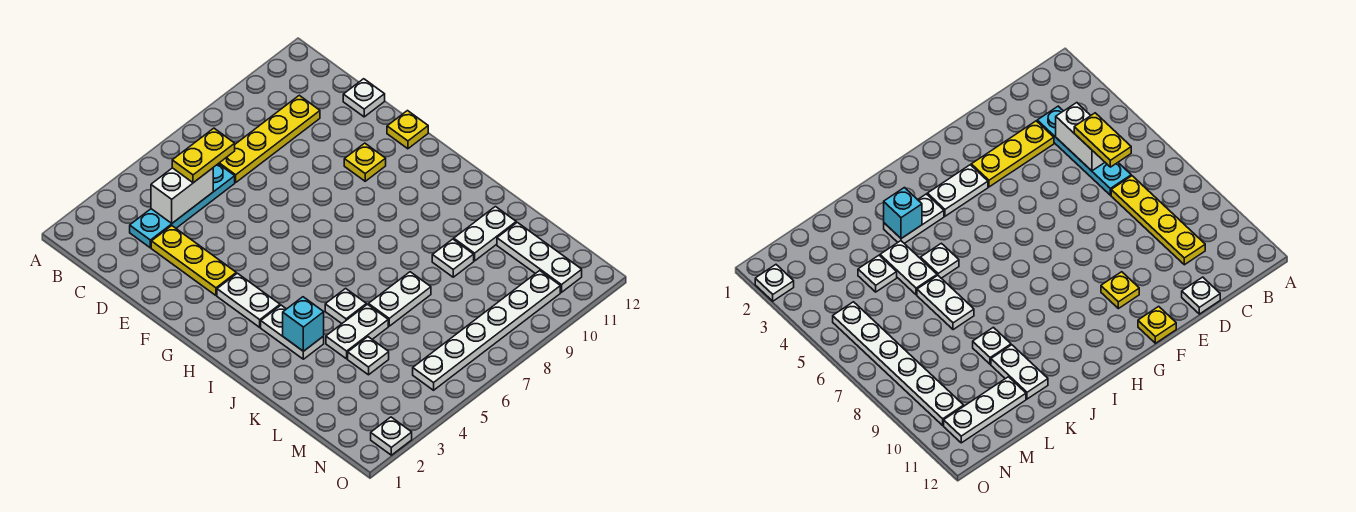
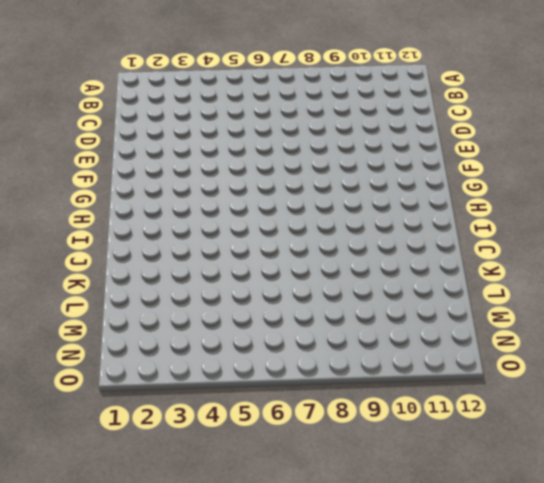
none -> cyan 1x4 plate [130,164,235,248]
none -> yellow 1x4 plate [218,95,320,182]
none -> yellow 1x3 plate [151,226,236,295]

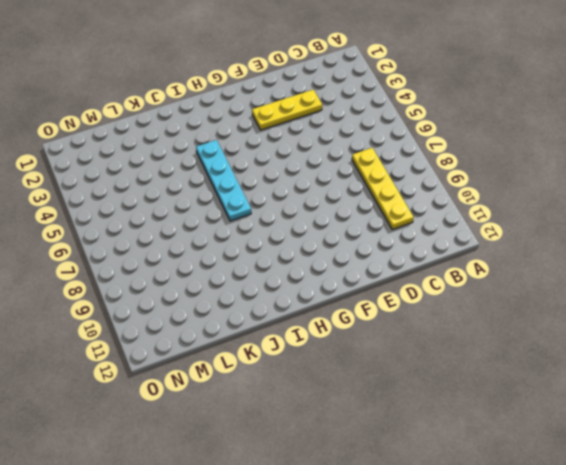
cyan 1x4 plate [196,140,251,221] -> cyan 1x4 plate moved to [130,164,235,248]
none -> white 1x1 plate [343,79,385,117]
none -> yellow 1x1 plate [344,143,386,181]
none -> yellow 1x1 plate [387,111,428,149]

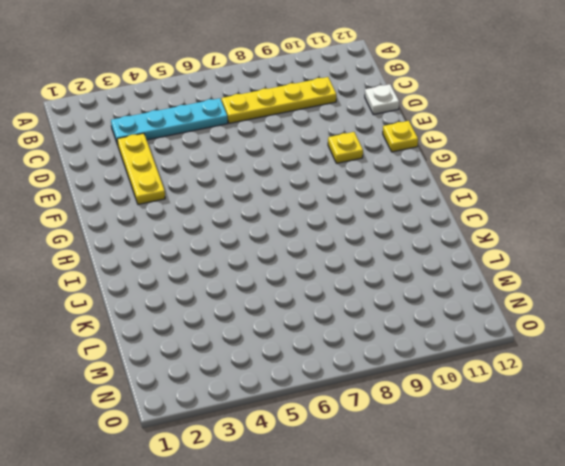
none -> white 1x2 plate [217,273,280,327]
none -> white 1x2 plate [261,305,324,359]
none -> white 1x1 plate [325,288,366,324]

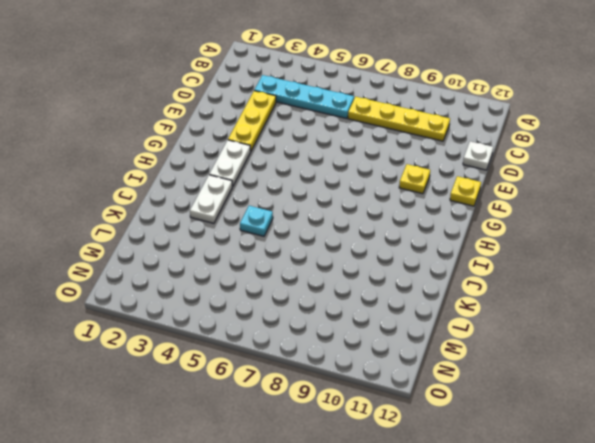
cyan 1x1 plate [240,206,273,236] -> white 1x1 plate [325,288,366,324]
none -> white 1x2 plate [326,304,388,359]
none -> white 1x2 plate [368,272,431,326]
none -> white 1x1 plate [432,239,474,277]

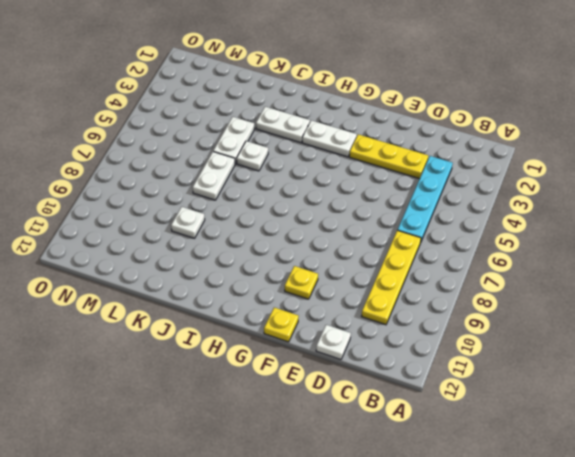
none -> white 1x2 plate [454,207,516,261]
none -> white 1x1 plate [348,337,389,375]
none -> white 1x3 plate [497,222,582,292]

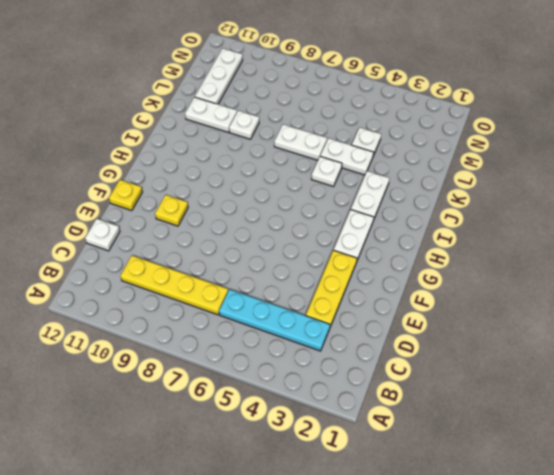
none -> white 1x6 plate [413,271,560,390]
none -> white 1x1 plate [371,417,412,455]
none -> white 1x2 brick [151,168,213,223]

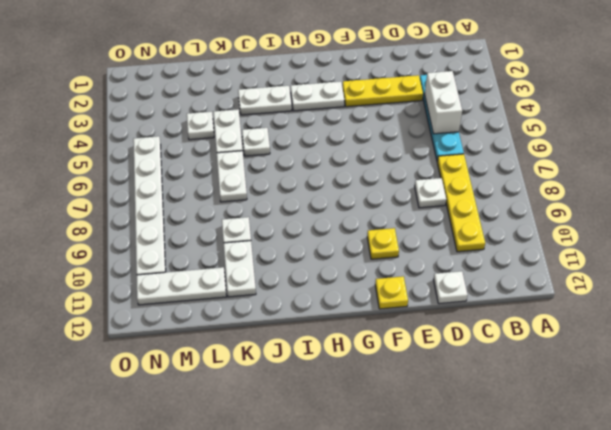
white 1x1 plate [415,178,446,208] -> white 1x1 plate moved to [371,417,412,455]
none -> cyan 1x1 brick [283,297,324,351]
none -> yellow 1x2 plate [172,128,235,183]

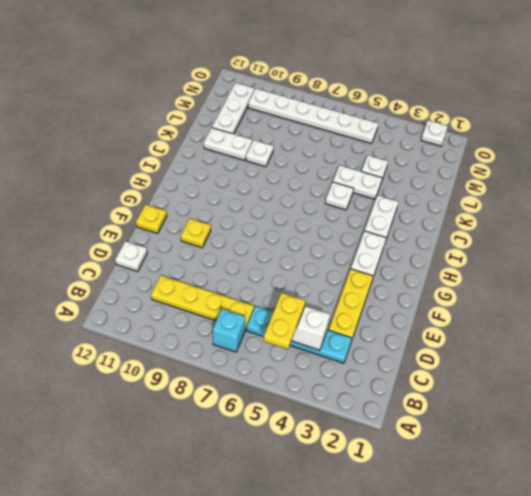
yellow 1x2 plate [263,293,305,349] -> yellow 1x2 plate turned to [172,128,235,183]
cyan 1x1 brick [213,309,245,352] -> cyan 1x1 brick moved to [283,297,324,351]
none -> white 1x2 plate [368,272,431,326]

